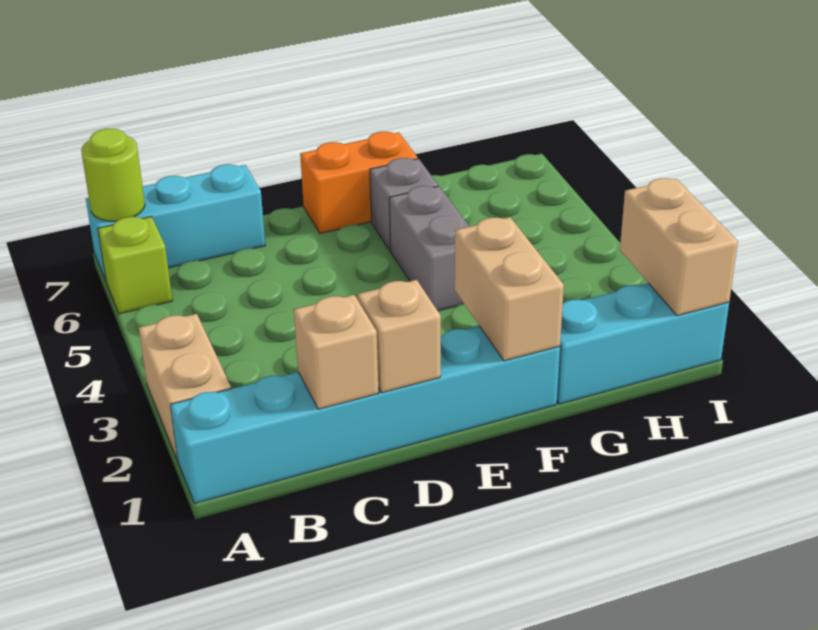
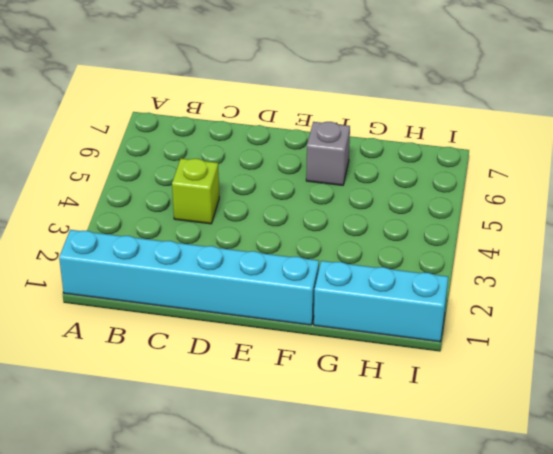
lime 1x1 brick [172,159,219,224] -> lime 1x1 brick moved to [98,217,172,314]
none -> tan 1x2 brick [139,314,231,461]
none -> cyan 1x3 brick [86,164,265,280]
none -> orange 1x2 brick [300,132,418,233]

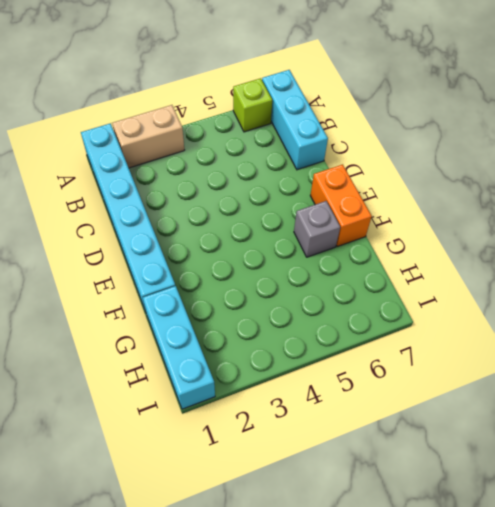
none -> grey 1x2 brick [389,186,470,311]
none -> lime 1x1 round brick [81,129,145,221]
none -> tan 1x1 brick [294,295,379,409]

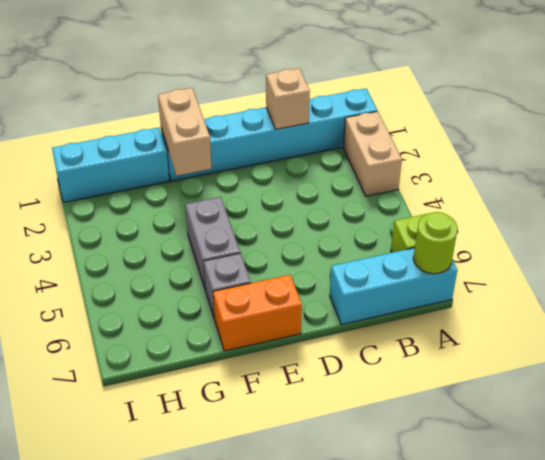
none -> tan 1x1 brick [357,280,441,393]
none -> tan 1x2 brick [620,178,738,316]

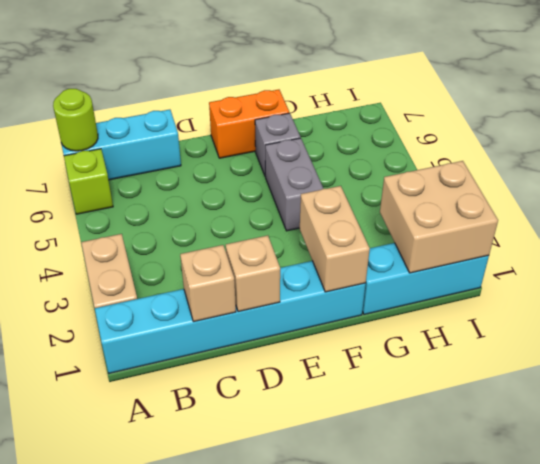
tan 2x2 brick [380,161,498,273] -> tan 1x2 brick [620,178,738,316]

